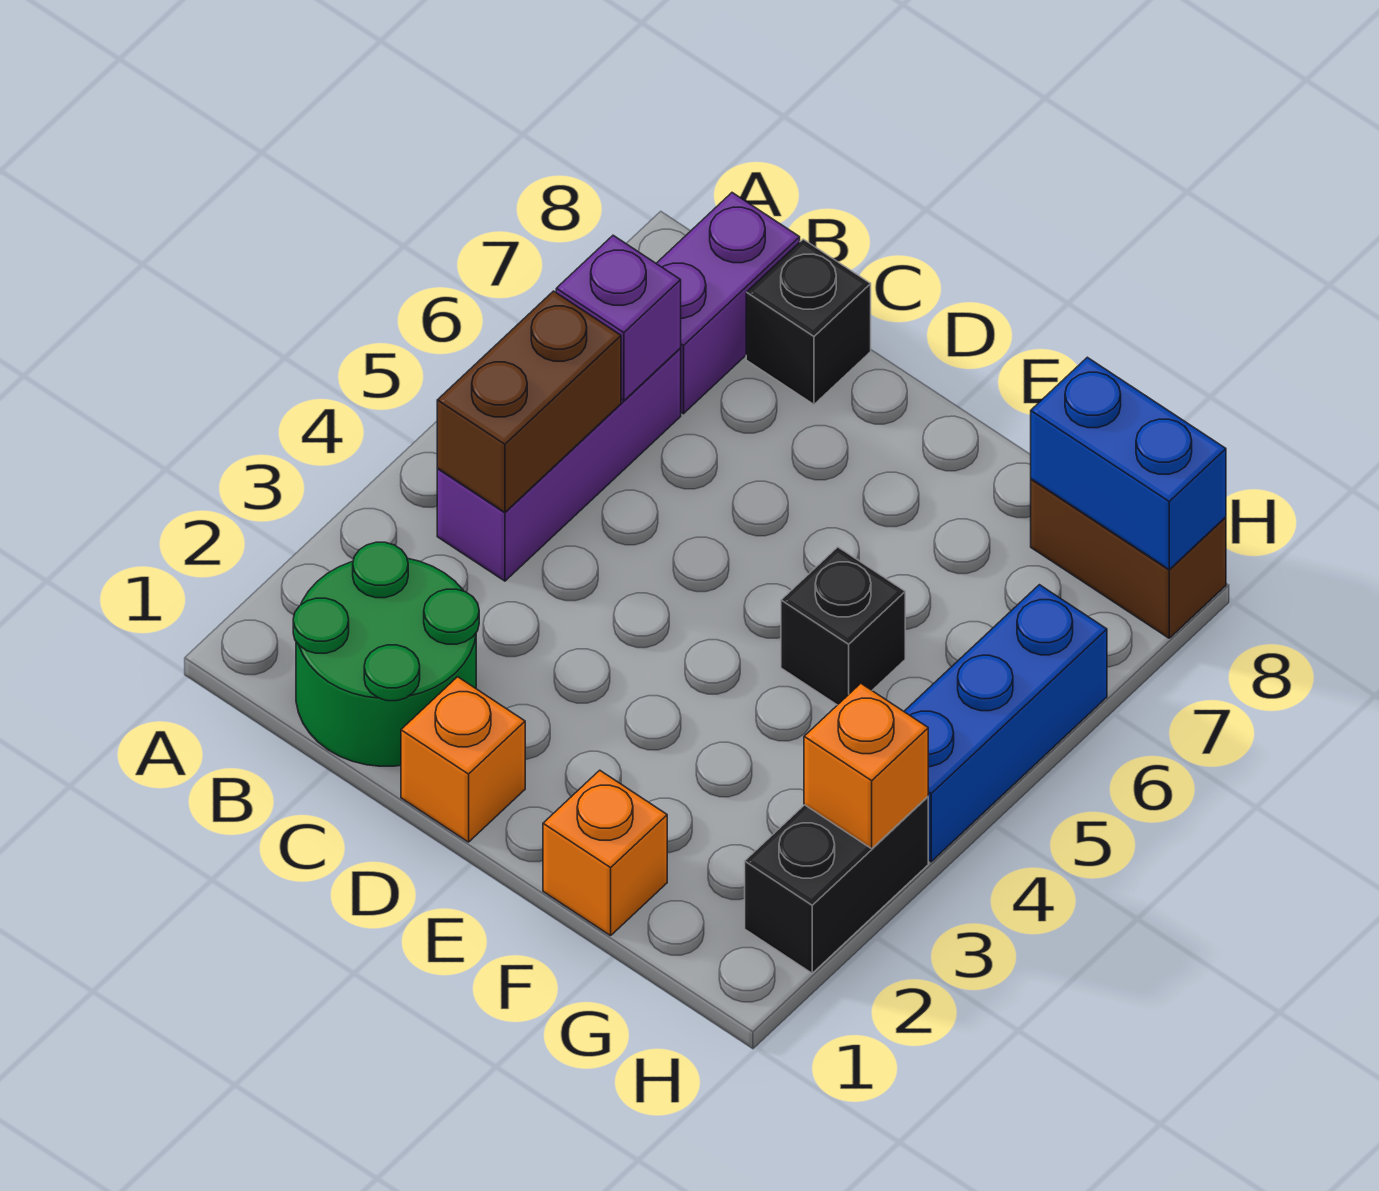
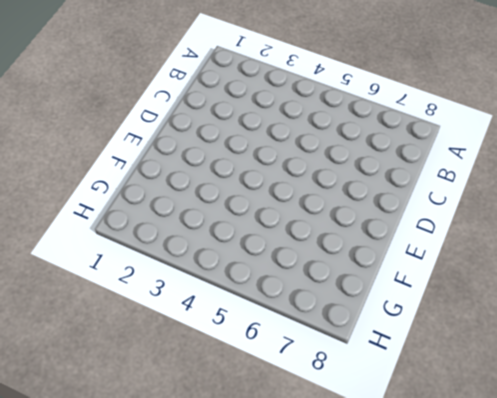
none -> green 2x2 round brick [293,542,479,766]
none -> purple 1x3 brick [437,349,681,581]
none -> purple 1x2 brick [656,193,800,414]

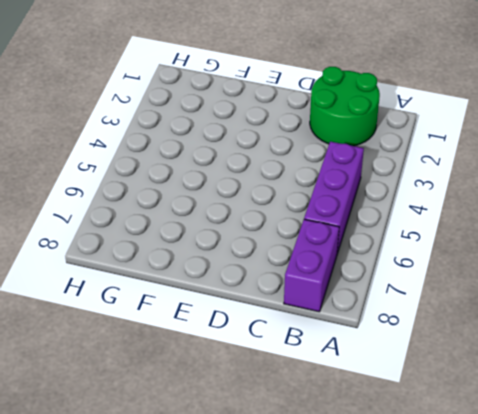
none -> black 1x1 brick [746,239,871,404]
none -> orange 1x1 brick [401,677,525,842]
none -> orange 1x1 brick [543,770,667,936]

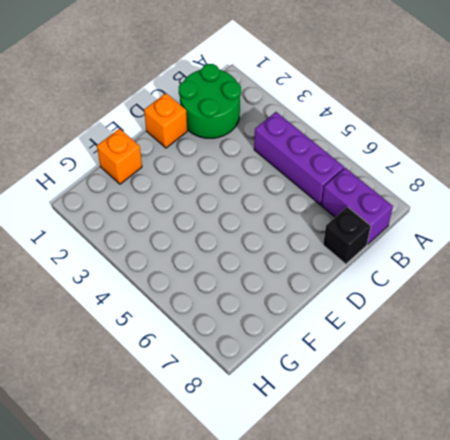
none -> black 1x1 brick [781,547,905,705]
none -> brown 1x2 brick [1031,479,1226,638]
none -> black 1x2 brick [745,797,928,973]

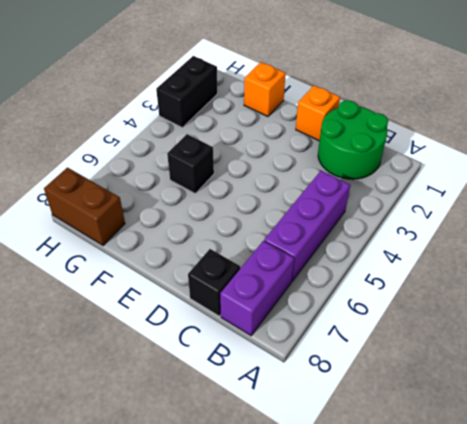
none -> blue 1x3 brick [904,585,1107,862]
none -> brown 1x2 brick [437,291,621,512]
none -> purple 1x1 brick [556,235,681,401]

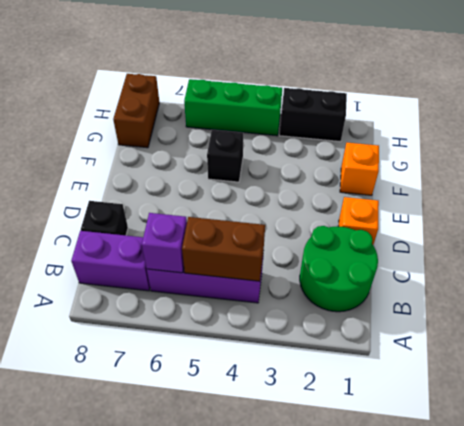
green 1x3 brick [184,79,282,136] -> blue 1x3 brick [904,585,1107,862]
none -> blue 1x2 brick [1031,357,1226,569]
none -> orange 1x1 brick [804,683,928,849]

